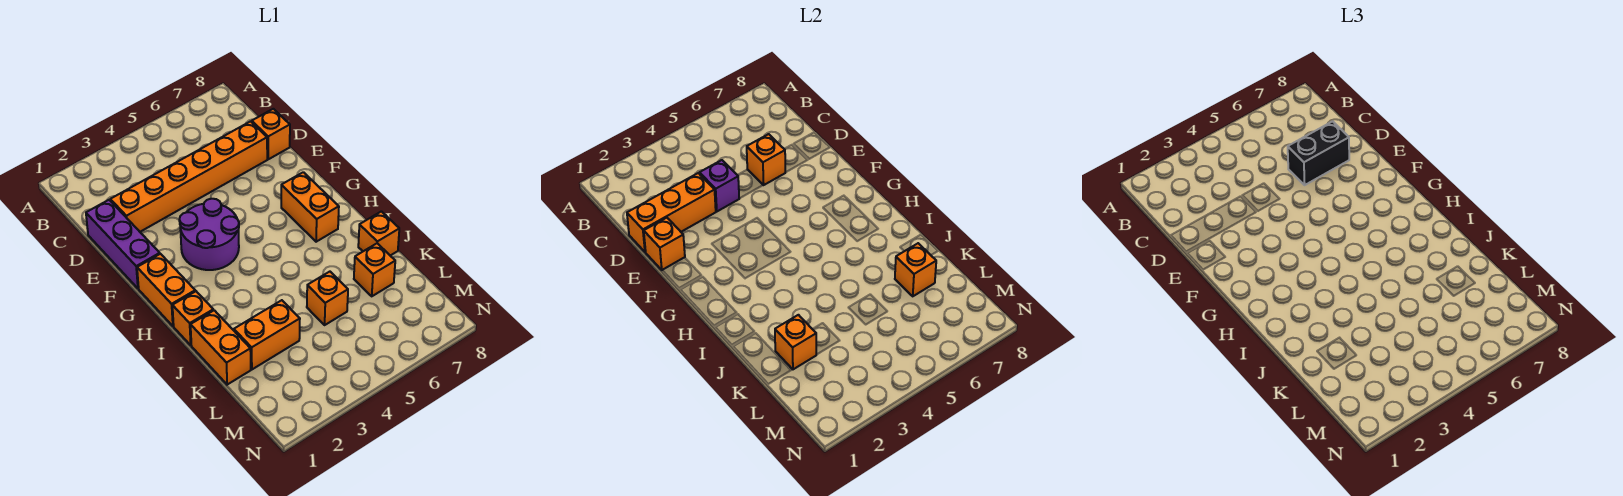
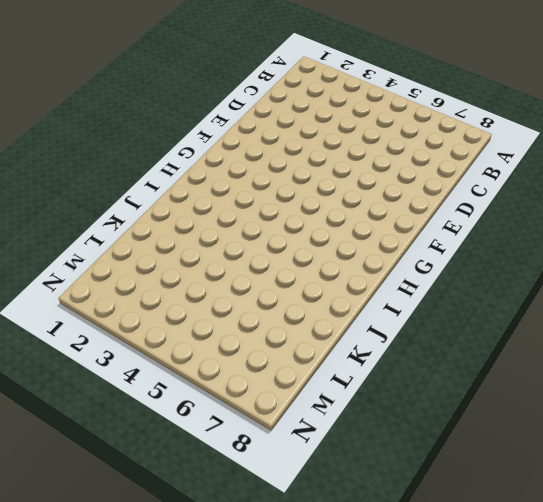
none -> purple 1x3 brick [86,200,160,289]
none -> orange 1x6 brick [110,121,267,232]
none -> orange 1x1 brick [252,109,290,159]

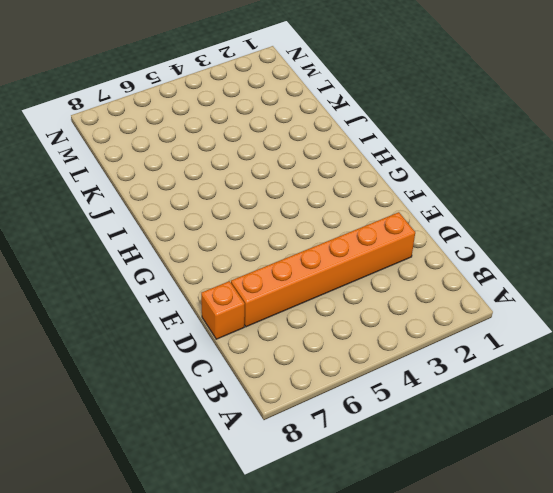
none -> purple 1x3 brick [86,200,160,289]
none -> purple 2x2 round brick [179,199,239,270]
none -> orange 1x2 brick [137,254,195,326]

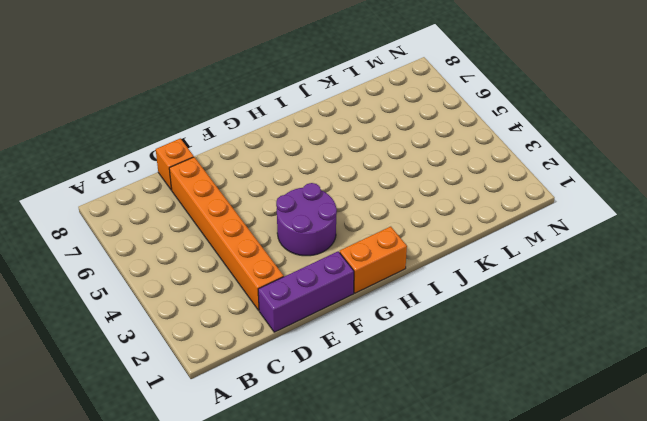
none -> orange 1x2 brick [281,172,339,242]
none -> orange 1x1 brick [172,291,213,345]
none -> orange 1x2 brick [191,310,251,385]

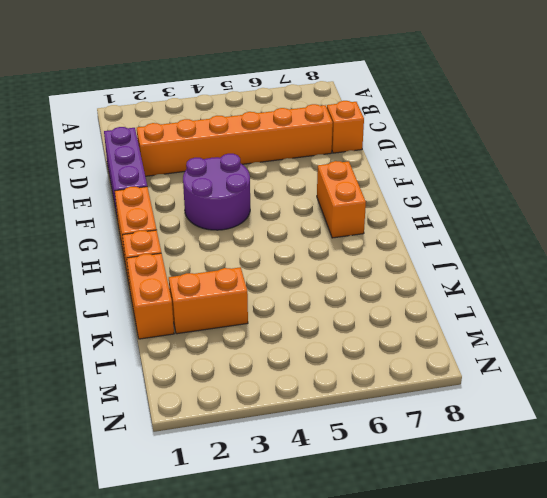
none -> orange 1x1 brick [358,211,399,256]
none -> orange 1x1 brick [307,272,348,325]
none -> orange 1x1 brick [354,243,395,296]

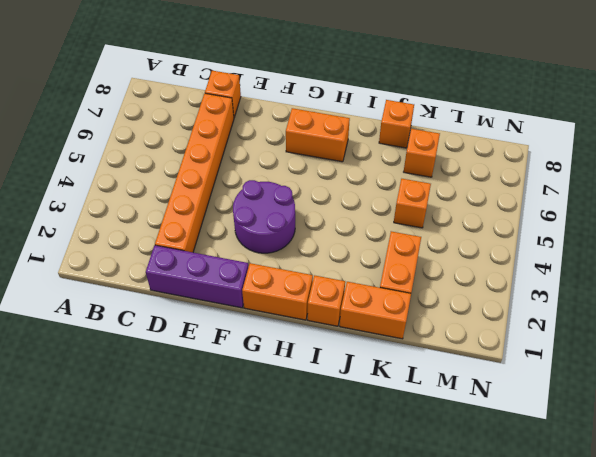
none -> orange 1x3 brick [627,173,716,252]
none -> purple 1x1 brick [700,160,739,212]
none -> orange 1x1 brick [747,134,785,185]

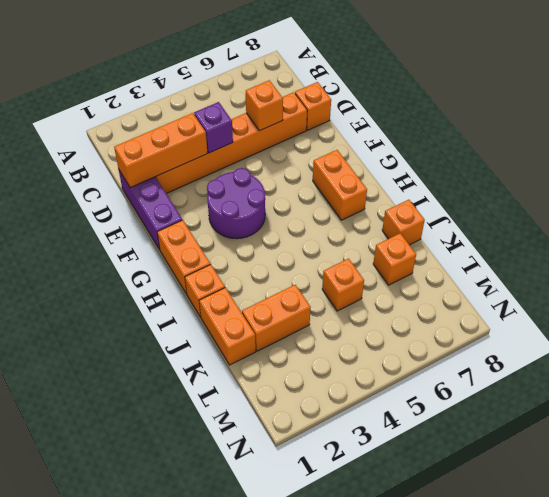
none -> orange 1x1 brick [644,218,685,270]
none -> orange 1x1 brick [775,315,816,369]
none -> orange 1x1 brick [895,243,936,296]

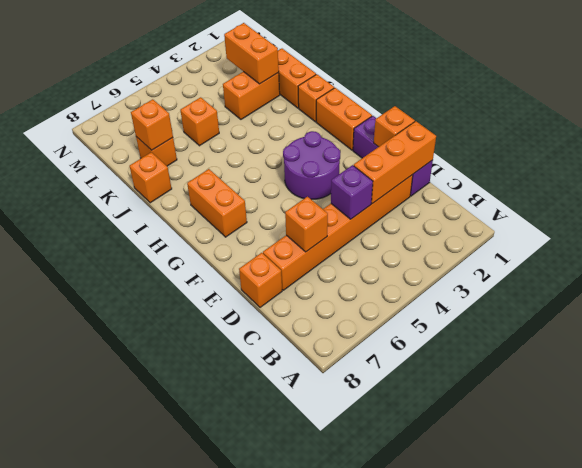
orange 1x2 brick [224,23,279,84] -> orange 1x1 brick [775,315,816,369]
none -> black 1x2 brick [1288,121,1349,185]

